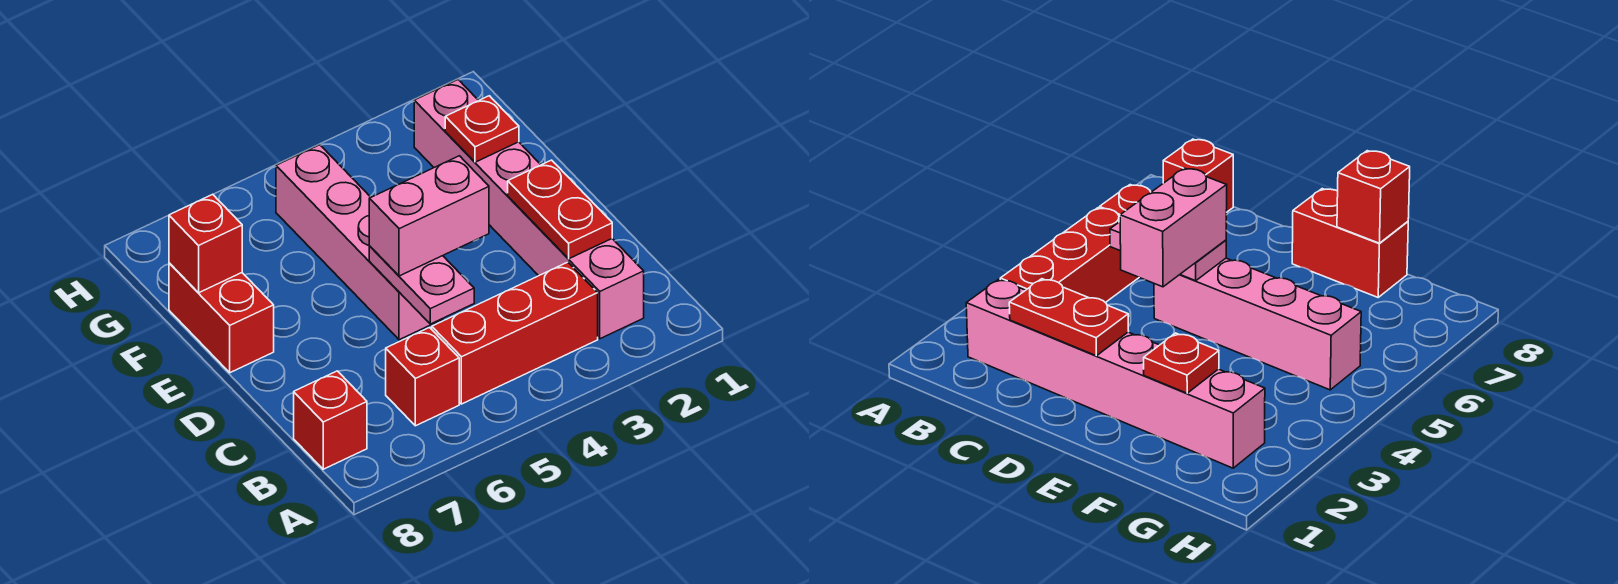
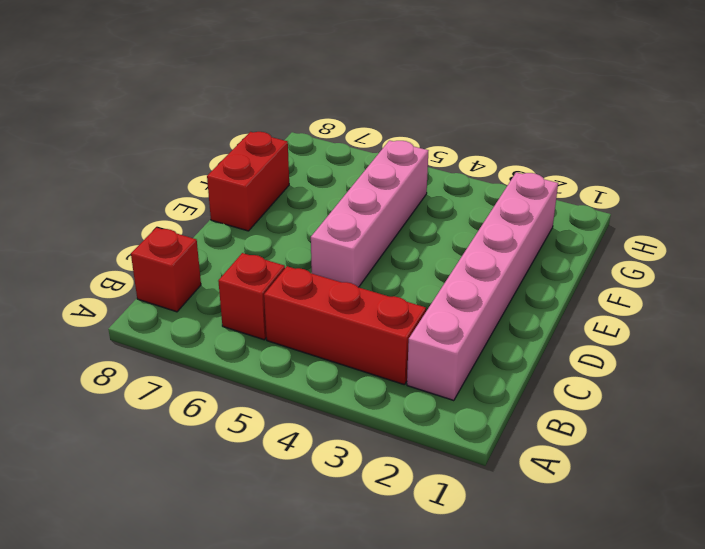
none -> red 1x2 plate [508,160,612,259]
none -> pink 1x2 plate [369,246,474,324]

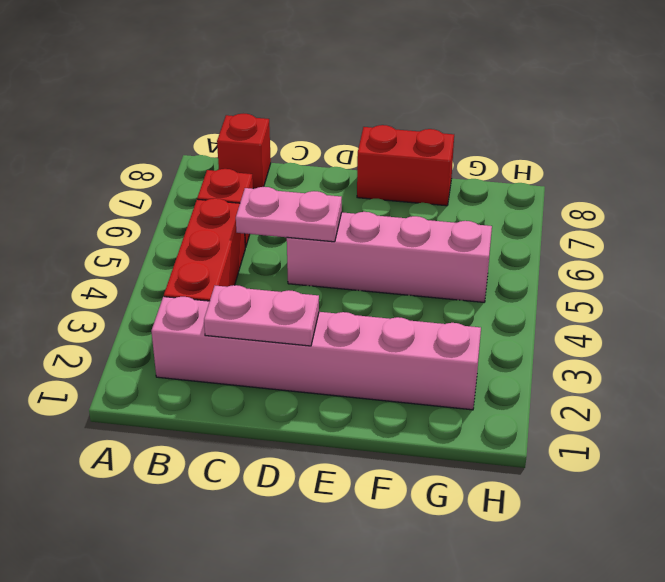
pink 1x2 plate [204,285,319,346] -> red 1x2 plate [508,160,612,259]
none -> red 1x1 plate [445,96,519,162]
none -> red 1x1 brick [169,194,242,293]

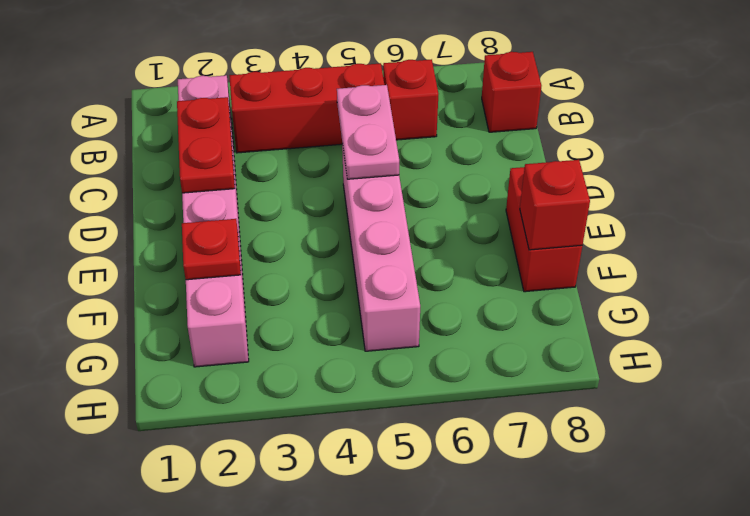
none -> pink 1x2 brick [369,156,489,276]

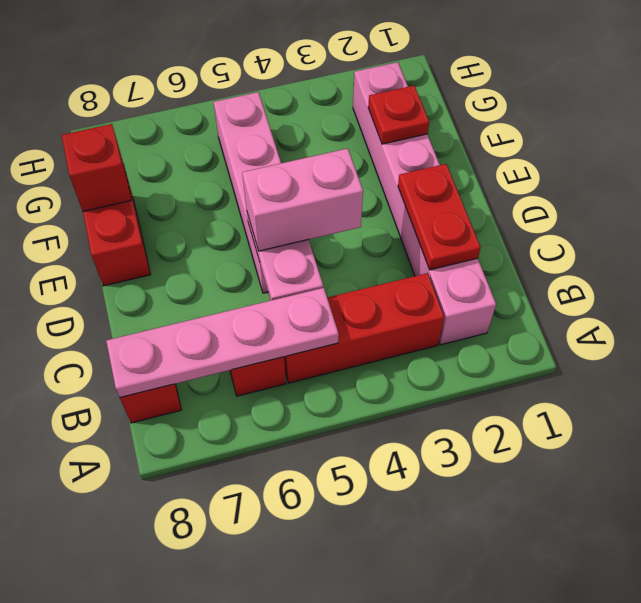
pink 1x4 plate [106,288,339,397] -> none

